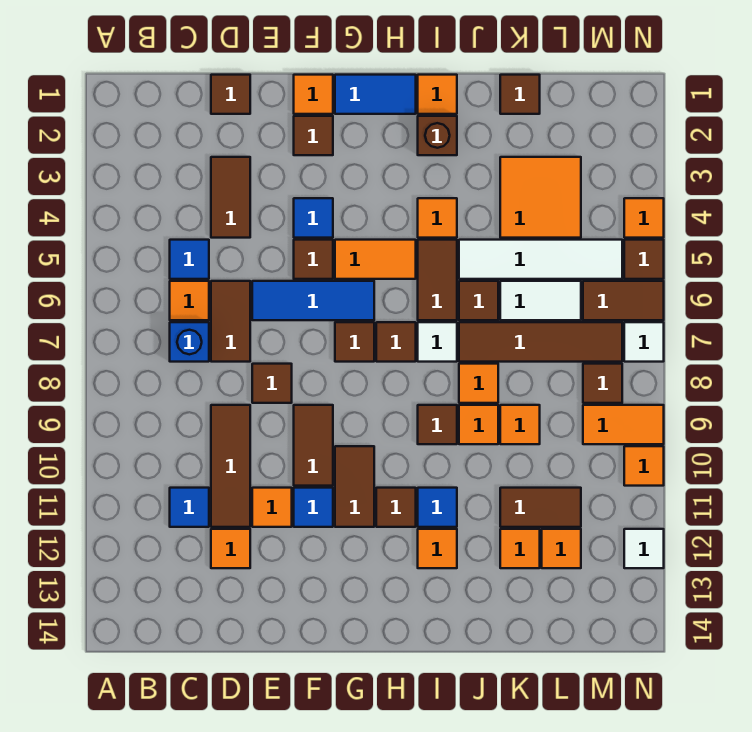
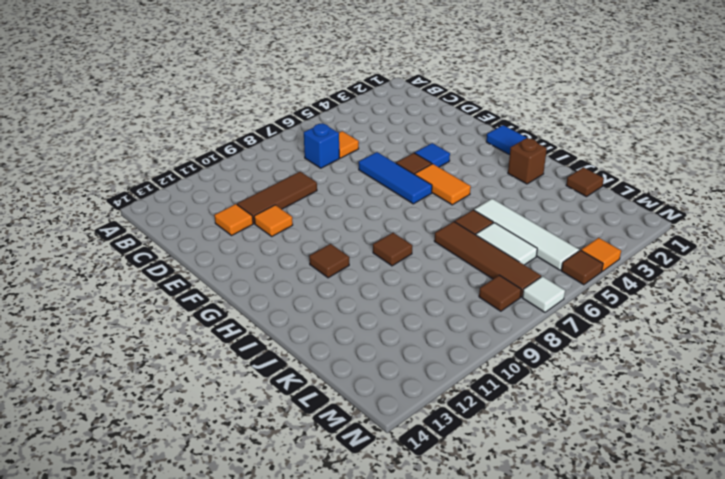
none -> blue 1x1 tile [170,240,209,279]
none -> blue 1x1 tile [170,488,209,527]
none -> brown 1x1 tile [211,75,250,114]
none -> brown 1x2 tile [211,157,250,238]

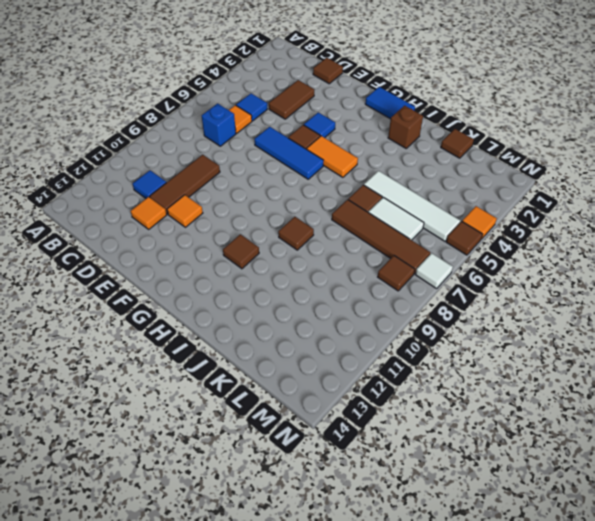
none -> brown 1x2 tile [211,281,250,362]
none -> brown 1x1 tile [252,364,292,403]
none -> orange 1x1 tile [294,75,333,114]
none -> brown 1x1 tile [294,116,333,155]

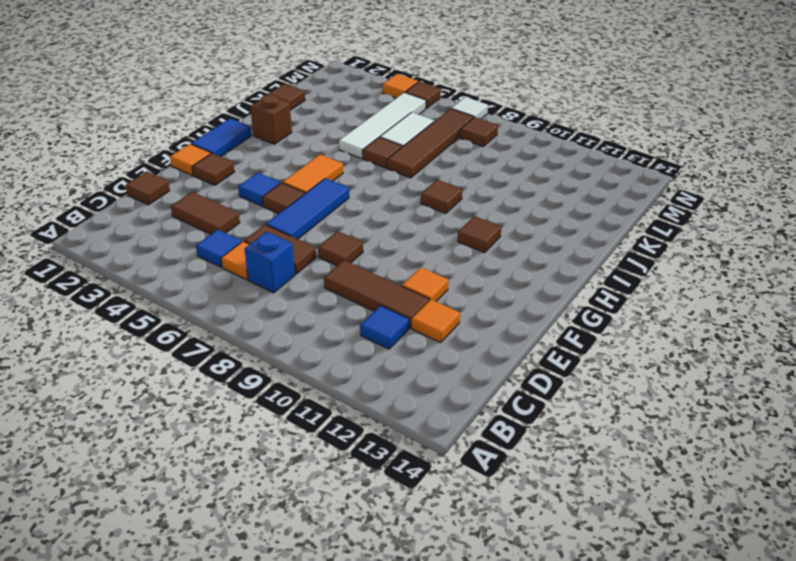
none -> brown 1x2 tile [294,405,333,486]
none -> blue 1x1 tile [294,488,333,527]
none -> brown 1x1 tile [335,322,374,362]
none -> brown 1x2 tile [335,446,374,527]

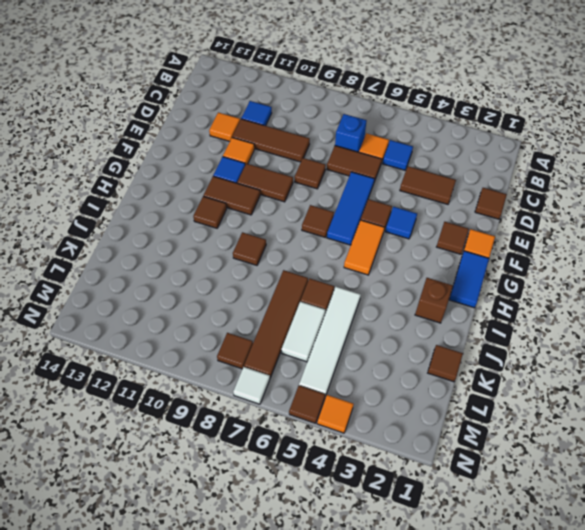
none -> brown 1x1 tile [376,322,416,362]
none -> orange 1x1 tile [418,75,457,114]
none -> orange 1x1 tile [418,198,457,238]
none -> brown 1x2 tile [418,240,457,320]

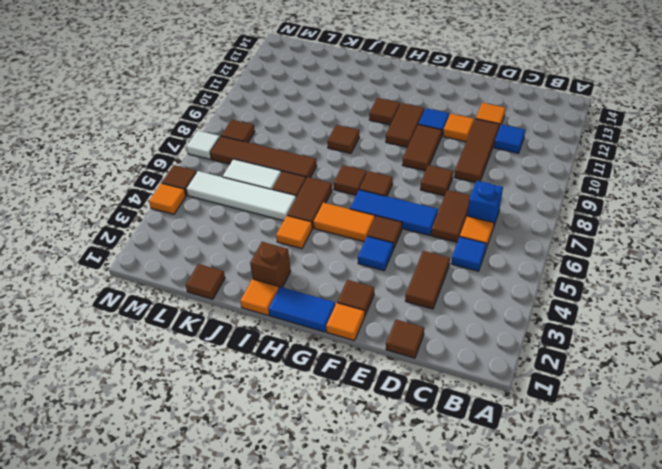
none -> white 1x1 tile [418,322,457,362]
none -> blue 1x1 tile [418,488,457,527]
none -> orange 1x1 tile [418,529,457,568]
none -> orange 1x1 tile [459,364,498,403]

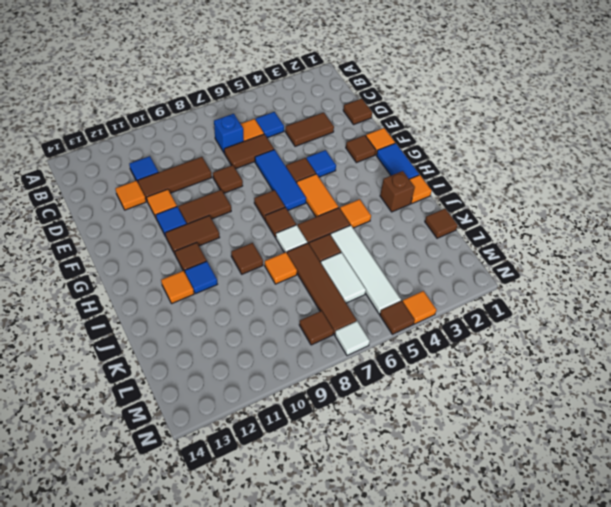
none -> orange 1x1 tile [459,405,498,444]
none -> orange 2x2 tile [500,157,581,238]
none -> orange 1x1 tile [500,405,540,444]
none -> brown 1x2 tile [500,488,581,527]

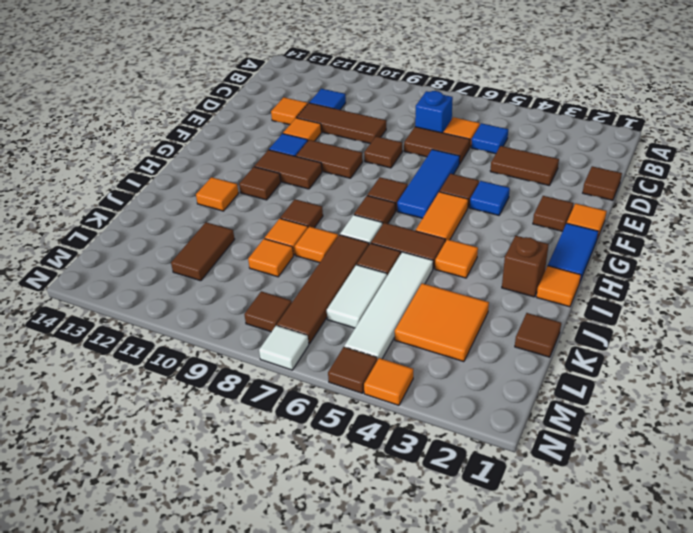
none -> blue 1x1 tile [418,488,457,527]
none -> orange 1x1 tile [500,529,540,568]
none -> orange 1x1 tile [542,529,581,568]
none -> brown 1x2 tile [583,281,664,320]

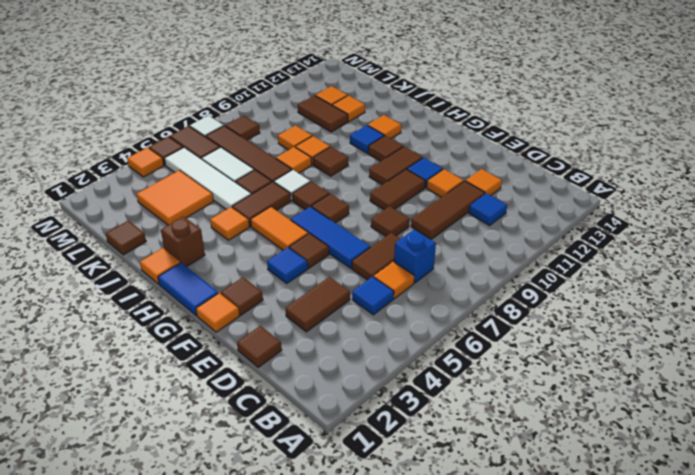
none -> orange 1x2 tile [583,405,664,444]
none -> orange 1x1 tile [624,446,664,486]
none -> white 1x1 tile [624,529,664,568]

